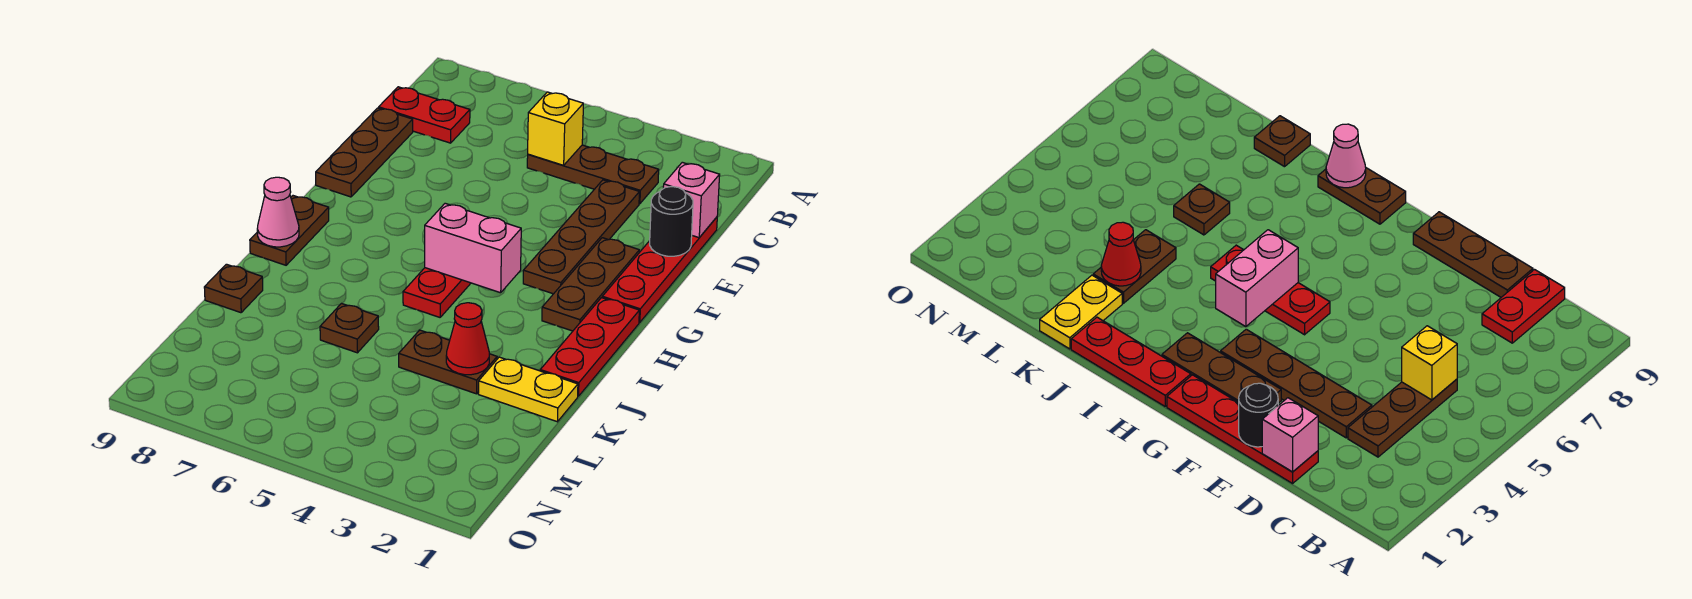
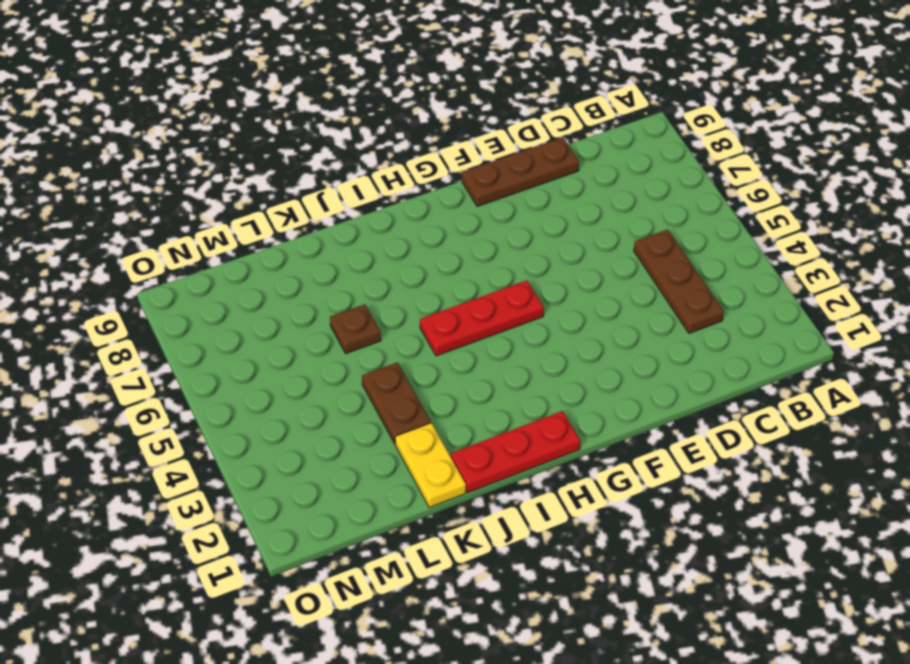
none -> red 1x2 plate [379,87,470,143]
none -> red 1x4 plate [602,217,717,322]
none -> brown 1x4 plate [523,180,639,294]

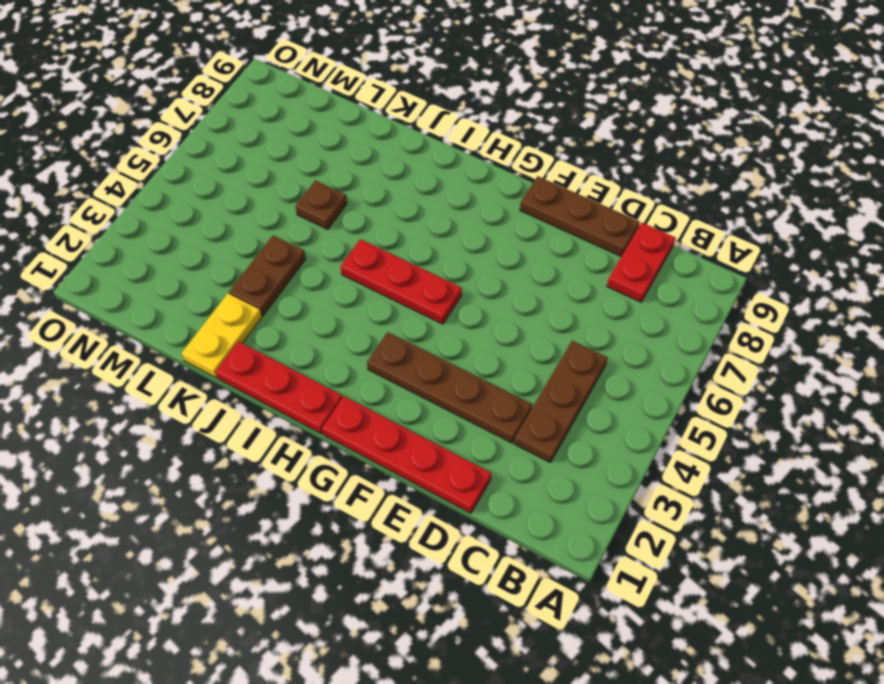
none -> brown 1x3 plate [542,238,639,331]
none -> brown 1x2 plate [250,196,329,265]
none -> brown 1x1 plate [204,264,263,313]

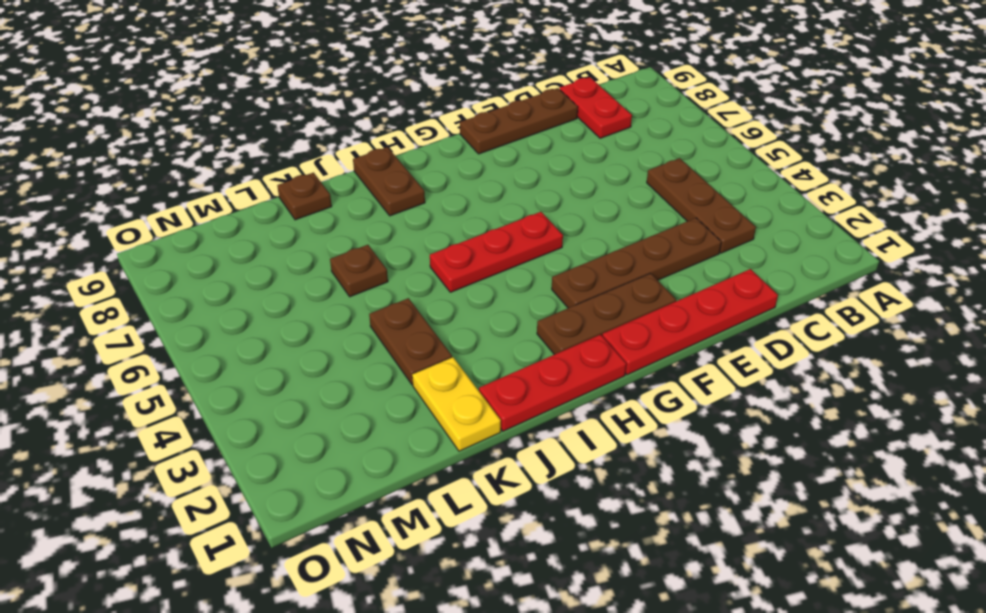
brown 1x2 plate [353,147,425,216] -> brown 1x2 plate turned to [250,196,329,265]
none -> yellow 1x1 brick [528,92,583,165]
none -> pink 1x1 brick [663,162,720,238]
none -> black 1x1 round brick [650,186,693,256]

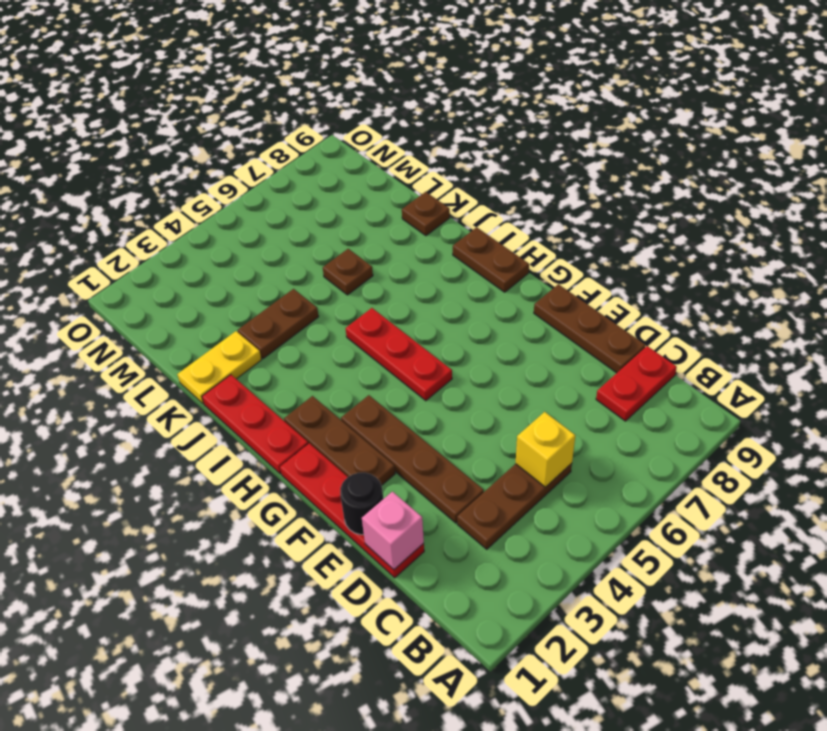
none -> pink 1x2 brick [425,203,521,293]
none -> pink 1x1 cone [257,177,299,247]
none -> red 1x1 cone [446,303,489,375]

